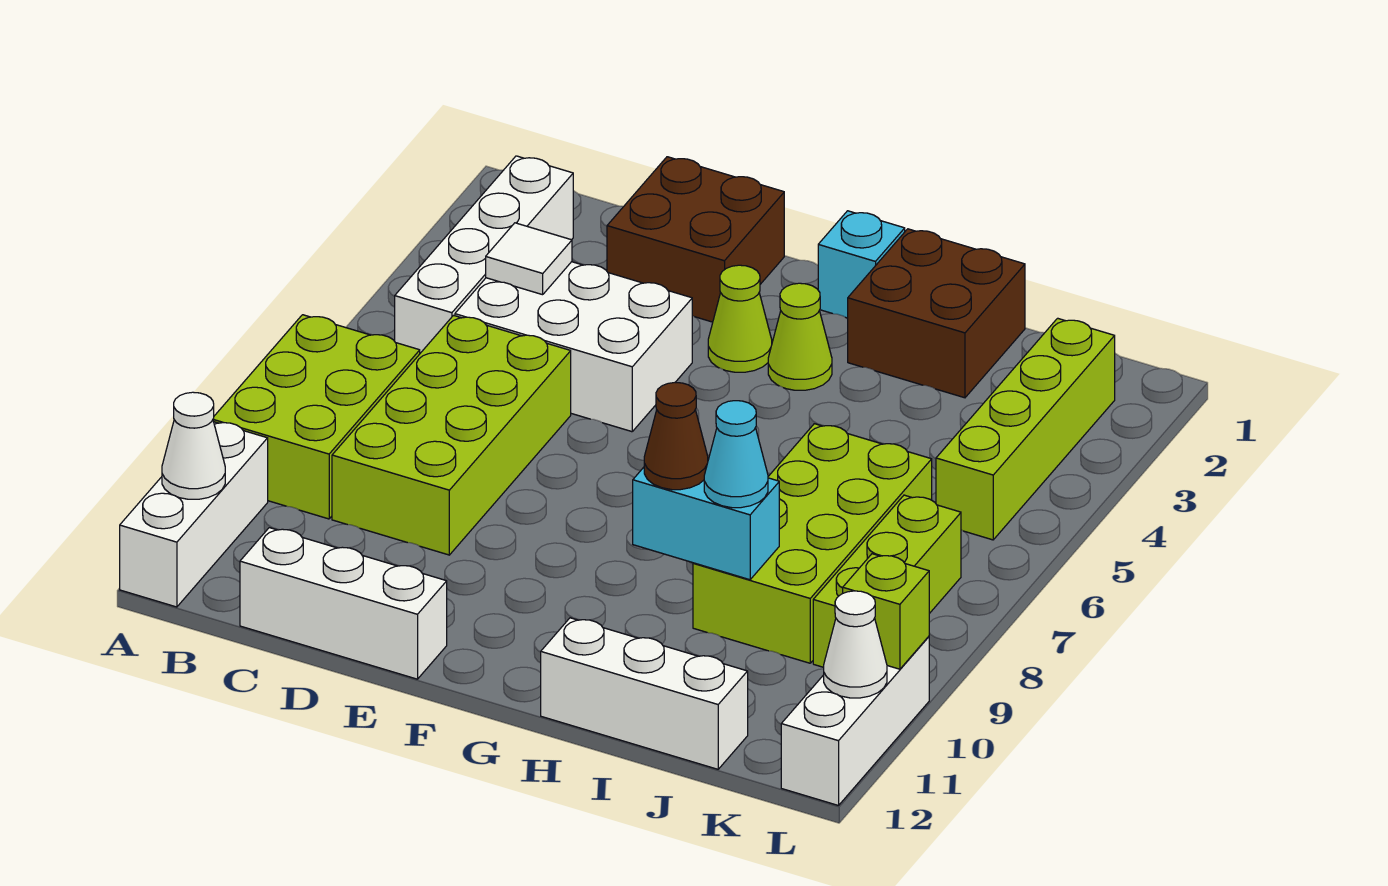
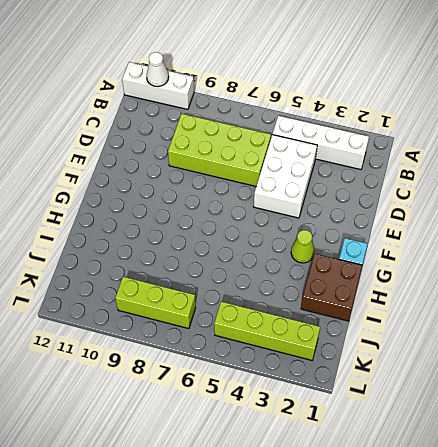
none -> lime 2x3 brick [213,315,420,519]
none -> white 1x3 brick [240,528,447,679]
none -> brown 2x2 brick [607,157,784,322]

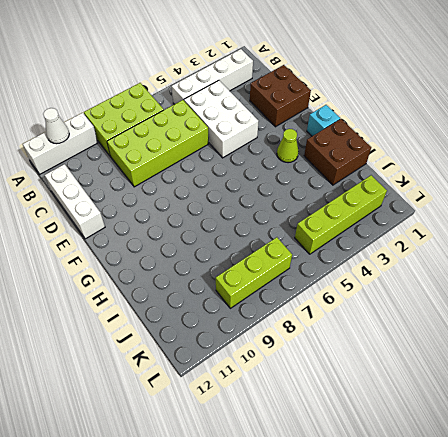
none -> lime 1x1 cone [708,265,772,372]
none -> white 1x3 brick [541,618,748,769]
none -> lime 2x4 brick [693,424,932,663]

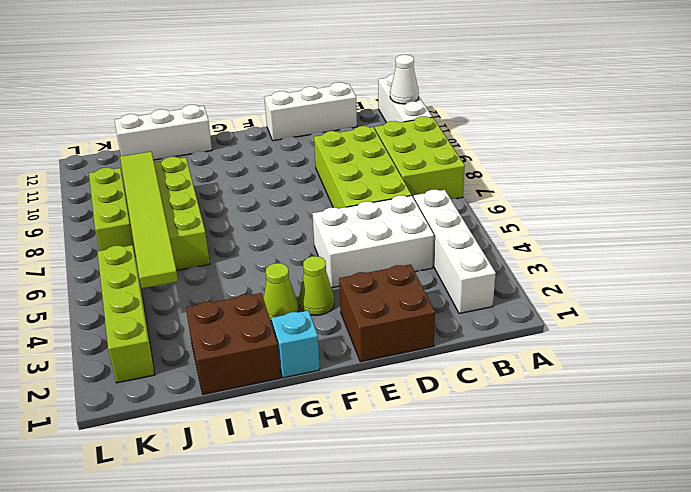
lime 1x6 tile [120,152,178,288] -> none
none -> white 1x3 brick [781,637,929,806]
none -> white 1x1 tile [486,223,572,295]
none -> cyan 1x2 brick [633,467,779,580]

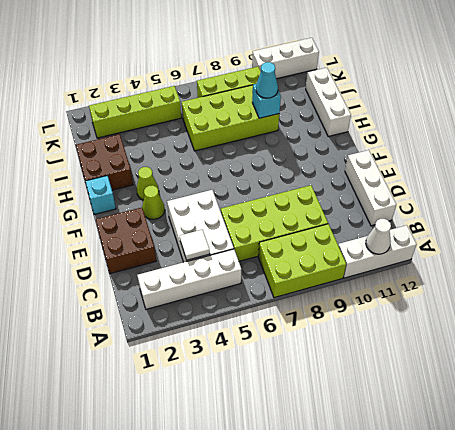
cyan 1x1 brick [252,84,281,118] -> cyan 1x2 brick [633,467,779,580]
none -> lime 1x1 brick [843,554,929,669]
none -> white 1x1 cone [824,591,887,698]
none -> brown 1x1 cone [644,382,708,490]

